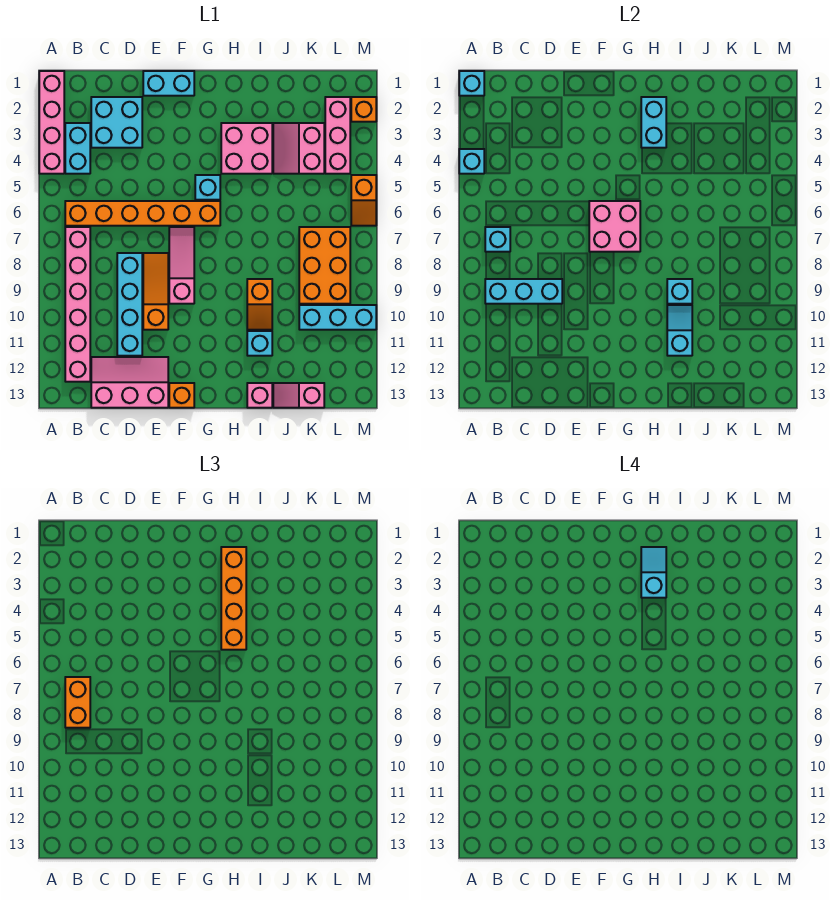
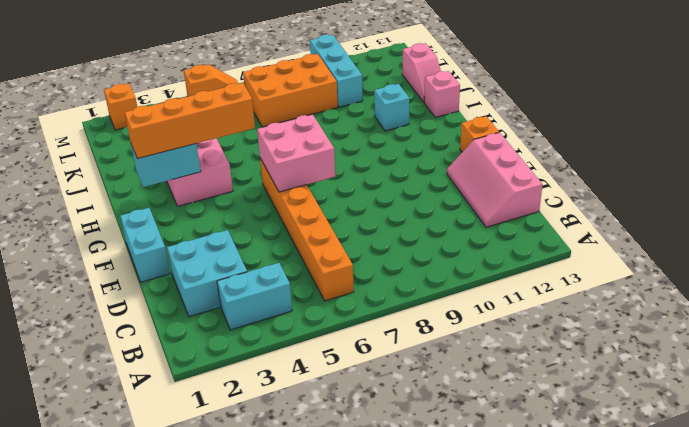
none -> pink 1x4 brick [39,71,64,174]
none -> pink 1x6 brick [65,227,90,382]
none -> cyan 1x4 brick [117,253,142,356]
none -> orange 1x3 slope [143,253,168,330]

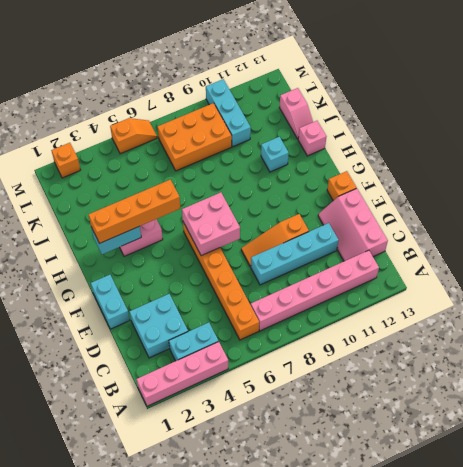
none -> pink 1x3 slope [169,227,194,304]
none -> cyan 1x1 brick [195,175,220,200]
none -> orange 1x2 slope [247,279,272,330]
none -> pink 2x2 slope [273,123,324,174]

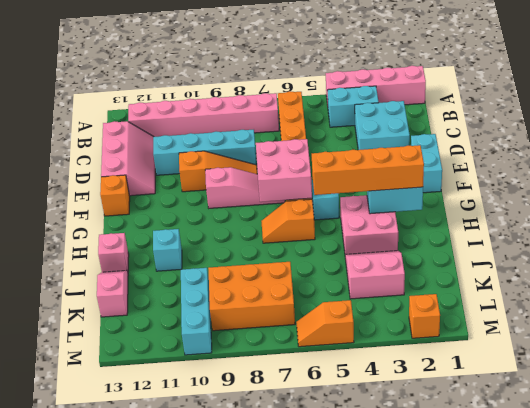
orange 1x2 slope [261,199,315,243] -> orange 1x2 slope moved to [247,279,272,330]
none -> pink 1x3 brick [325,97,350,174]
none -> cyan 1x1 brick [459,71,484,96]
none -> cyan 1x1 brick [459,149,484,174]
none -> cyan 1x1 brick [485,227,510,252]

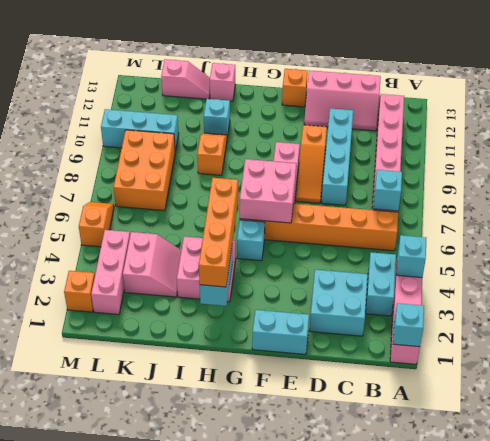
none -> cyan 1x3 brick [485,279,562,304]
none -> cyan 1x1 brick [667,279,692,304]
none -> cyan 1x2 slope [667,305,692,356]
none -> orange 1x2 brick [65,677,90,728]

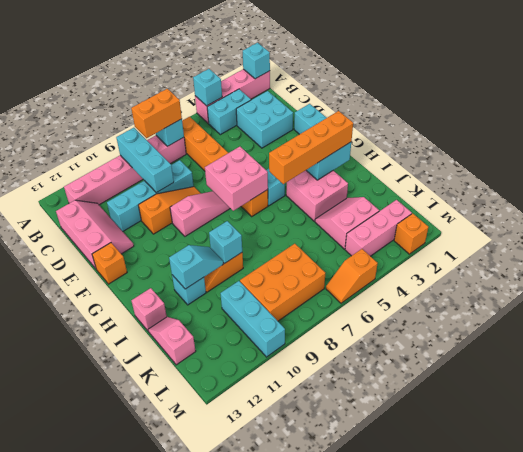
none -> cyan 1x2 slope [641,547,666,598]

